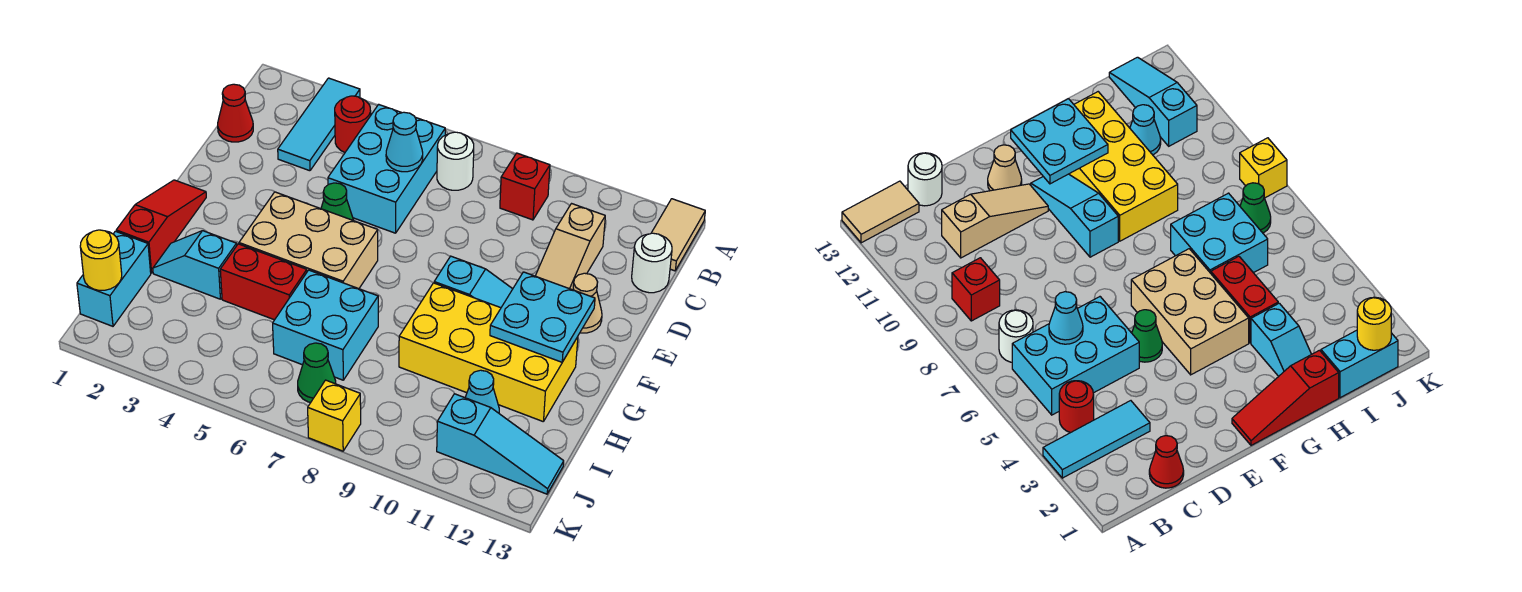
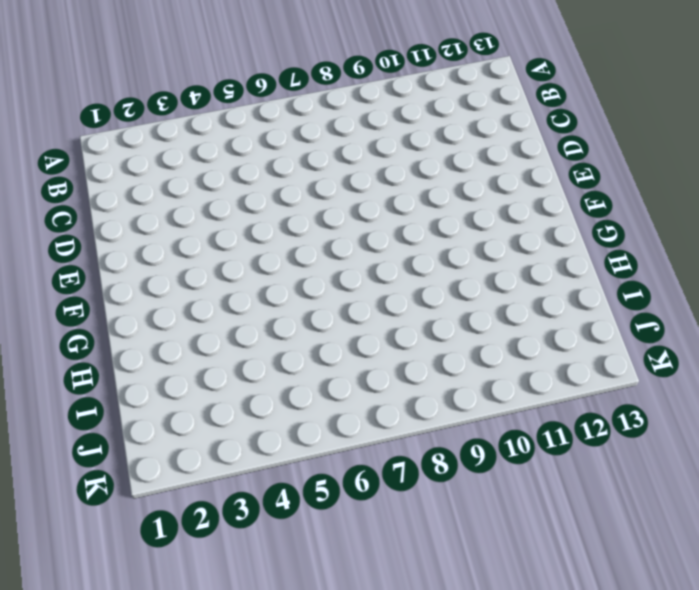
none -> cyan 1x3 tile [278,78,360,171]
none -> tan 1x2 tile [652,199,705,271]
none -> red 1x1 round brick [335,96,371,152]

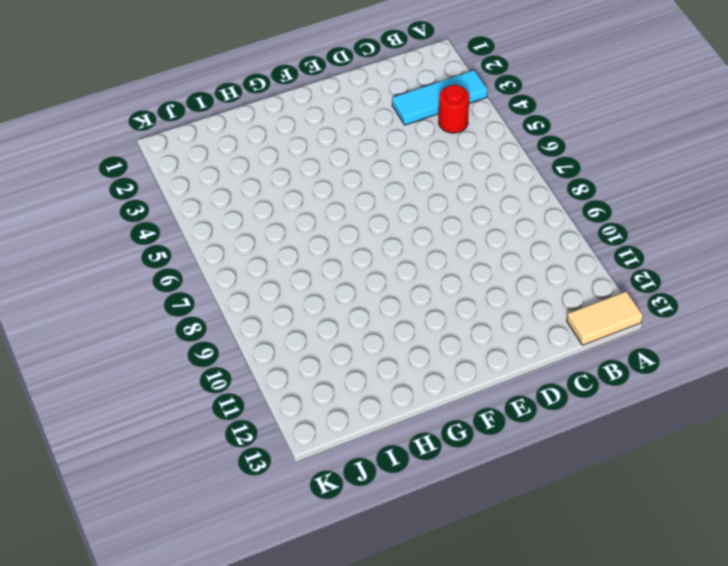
none -> cyan 2x3 brick [328,104,445,233]
none -> white 1x1 round brick [437,132,474,190]
none -> red 1x1 brick [500,153,550,220]

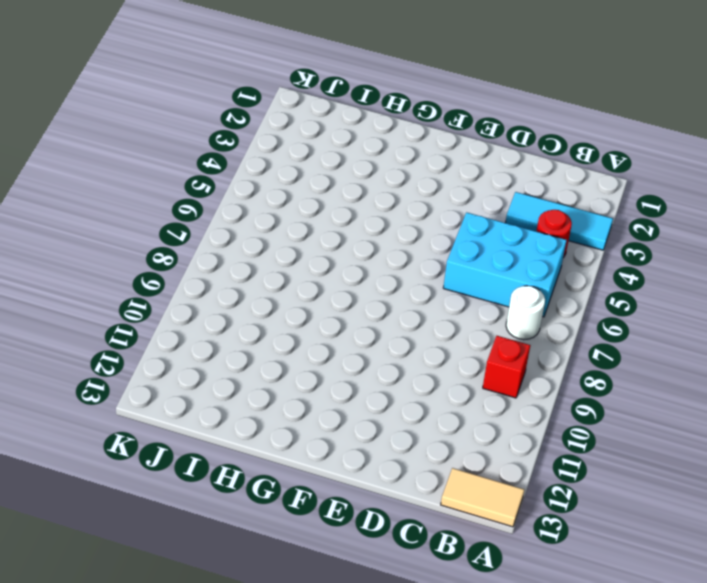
none -> red 1x1 cone [218,84,253,142]
none -> tan 1x3 slope [536,204,605,290]
none -> white 1x1 round brick [632,233,672,293]

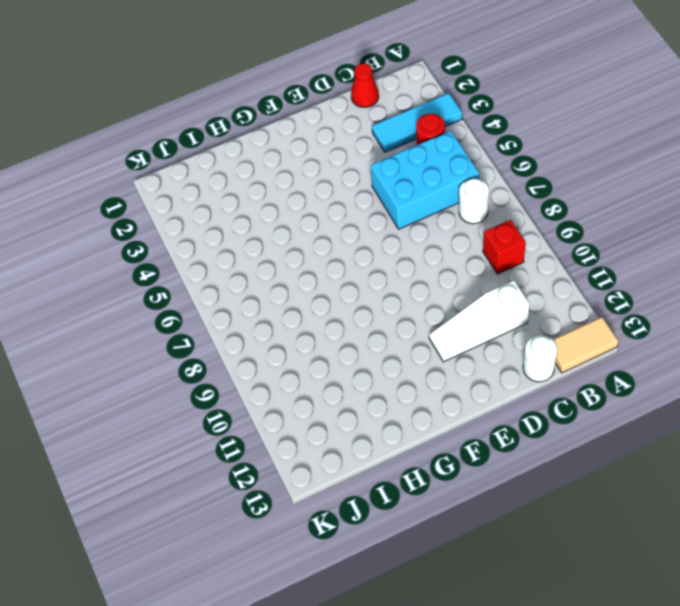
white 1x3 slope [429,280,530,362] -> tan 1x3 slope [536,204,605,290]
none -> green 1x1 cone [321,183,354,221]
none -> tan 1x1 cone [573,273,602,333]
none -> red 1x3 slope [116,180,206,273]

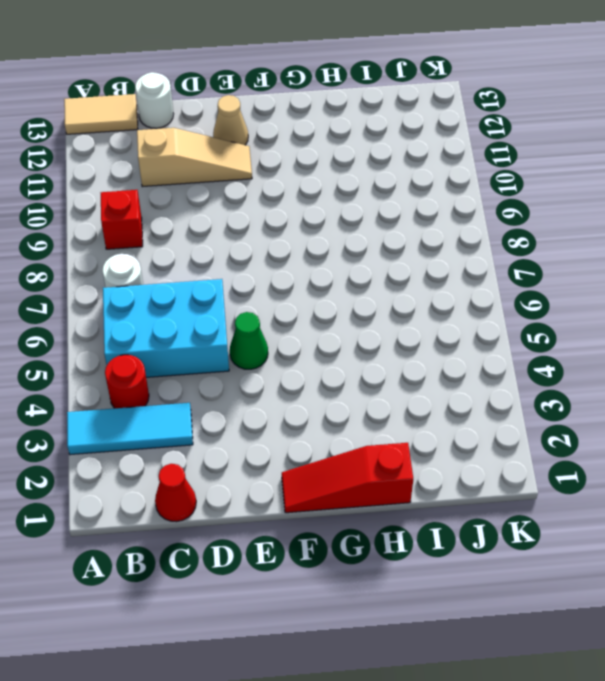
none -> tan 2x3 brick [239,192,378,289]
none -> cyan 1x3 slope [434,256,512,308]
none -> yellow 2x4 brick [399,283,578,422]

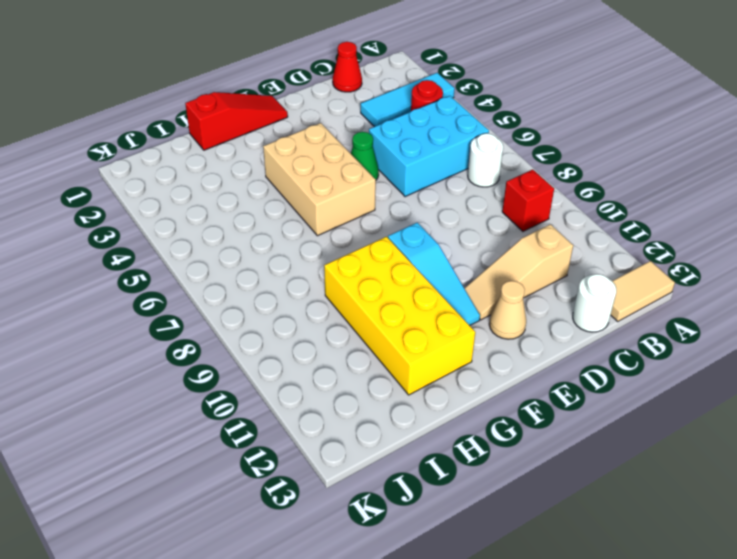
none -> cyan 1x2 slope [153,231,237,299]
none -> red 1x2 brick [220,244,307,320]
none -> cyan 2x2 brick [273,270,378,380]

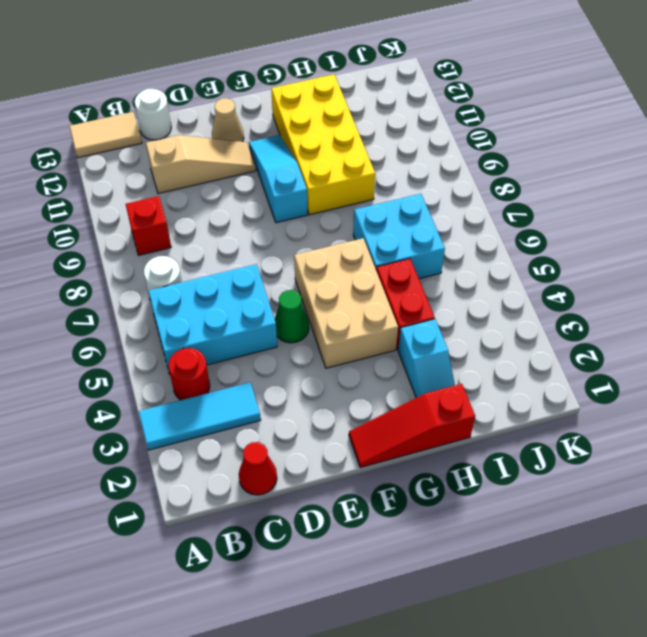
none -> cyan 1x2 brick [77,231,151,326]
none -> cyan 1x1 cone [465,370,499,413]
none -> green 1x1 cone [298,343,336,403]

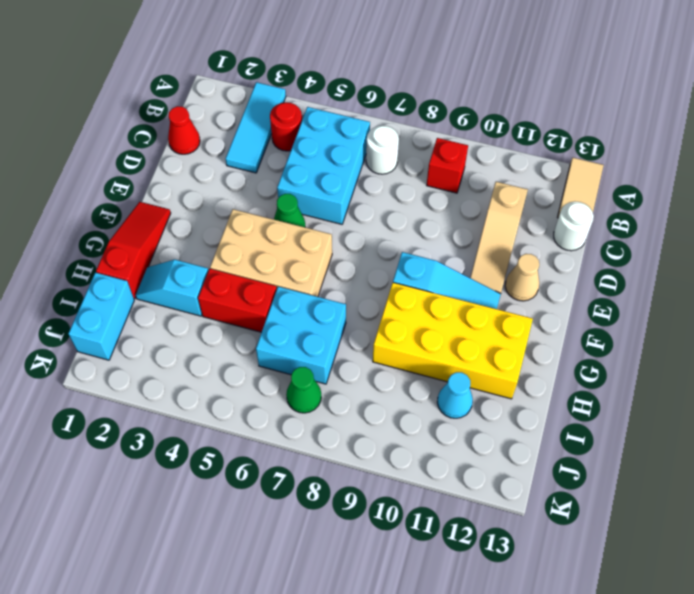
none -> cyan 1x3 slope [437,394,564,494]
none -> yellow 1x1 brick [308,380,361,451]
none -> cyan 1x1 cone [386,112,423,172]

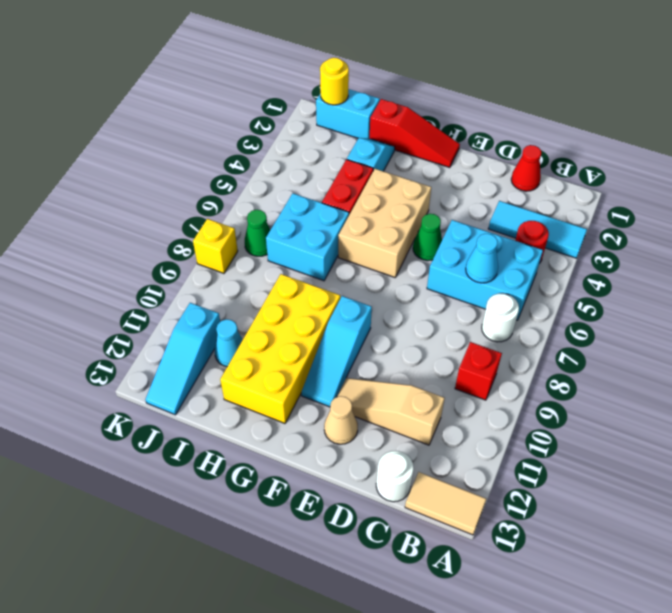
none -> cyan 2x2 plate [490,272,595,362]

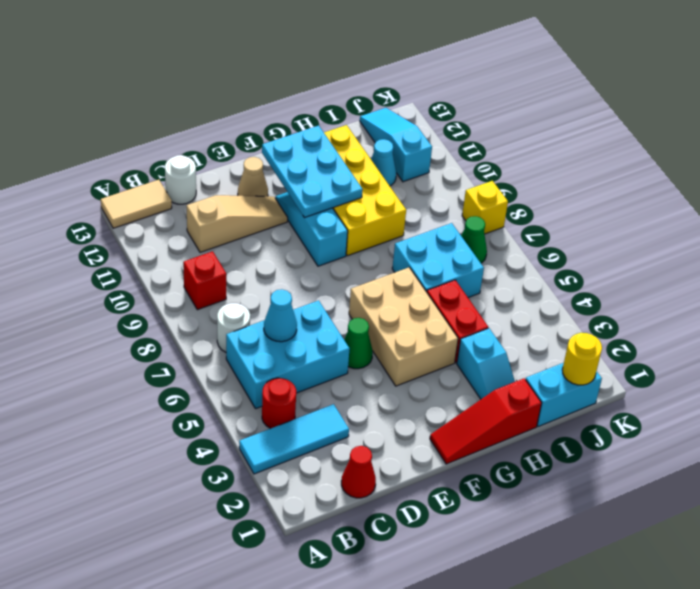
cyan 2x3 plate [262,126,363,218] -> cyan 2x2 plate [490,272,595,362]

